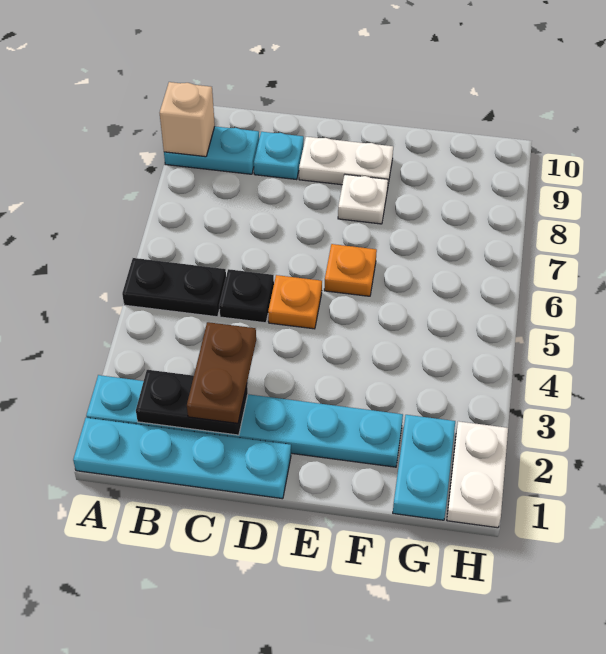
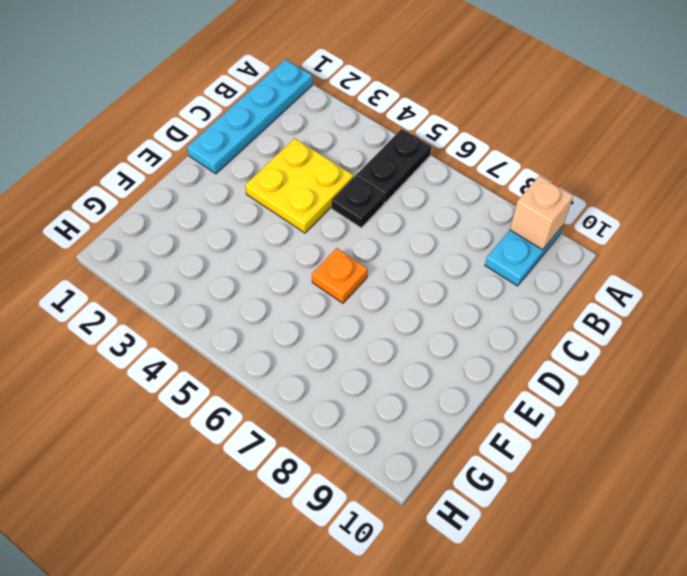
yellow 2x2 plate [245,138,353,233] -> none
none -> cyan 1x6 plate [86,375,403,467]
none -> cyan 1x1 plate [254,132,304,180]
none -> orange 1x1 plate [268,275,322,329]

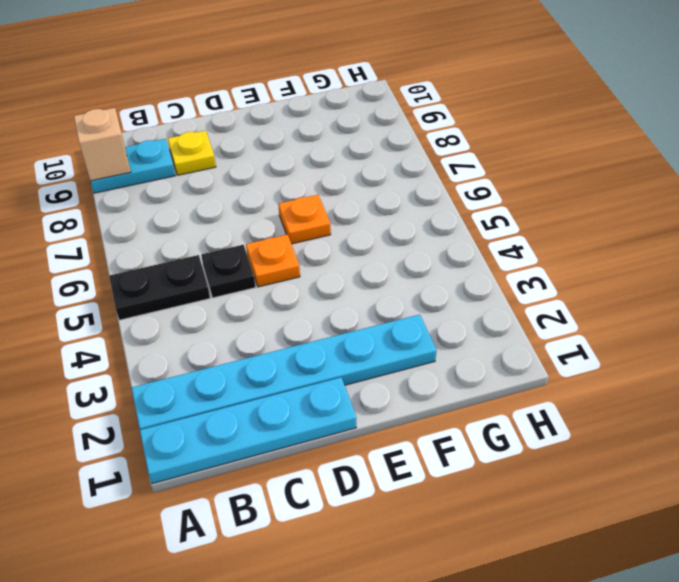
yellow 1x1 plate [168,130,216,175] -> cyan 1x1 plate [254,132,304,180]
none -> white 1x2 plate [299,137,393,190]
none -> white 1x1 plate [338,174,388,224]
none -> cyan 1x2 plate [393,415,455,520]

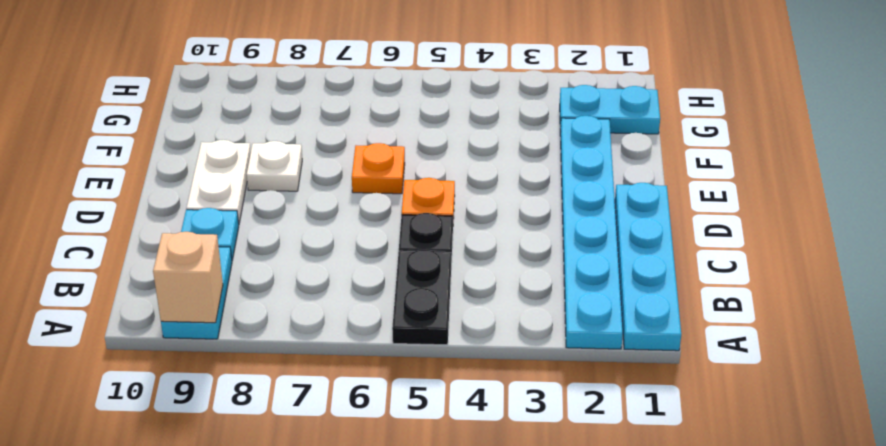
none -> white 1x2 plate [447,421,508,528]
none -> black 1x2 plate [136,370,248,435]
none -> brown 1x2 plate [187,322,256,423]

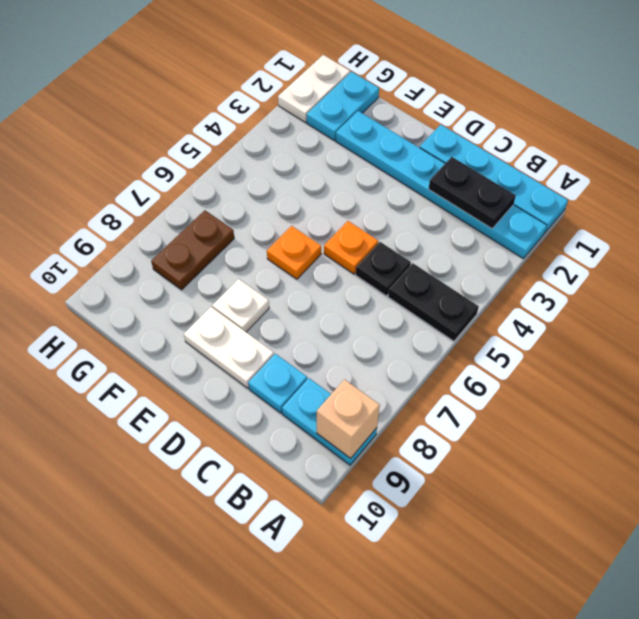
brown 1x2 plate [151,210,234,290] -> brown 1x2 plate moved to [187,322,256,423]

